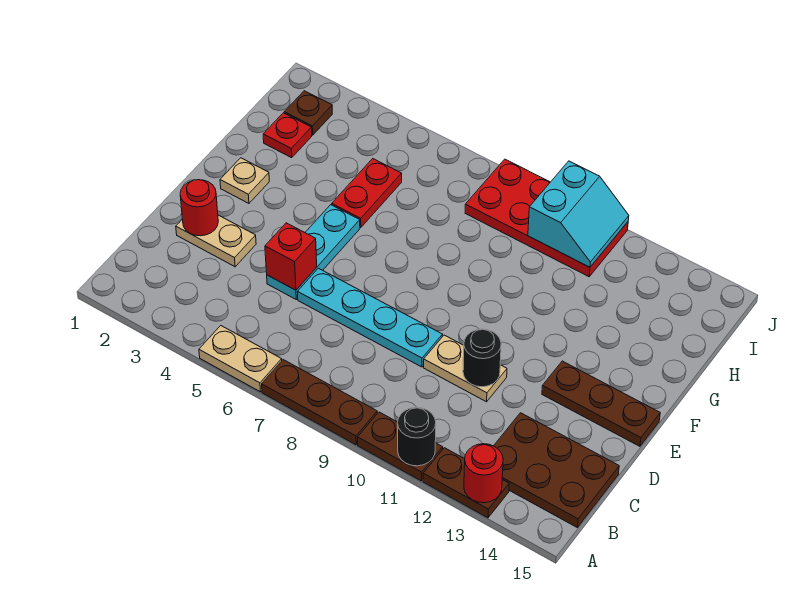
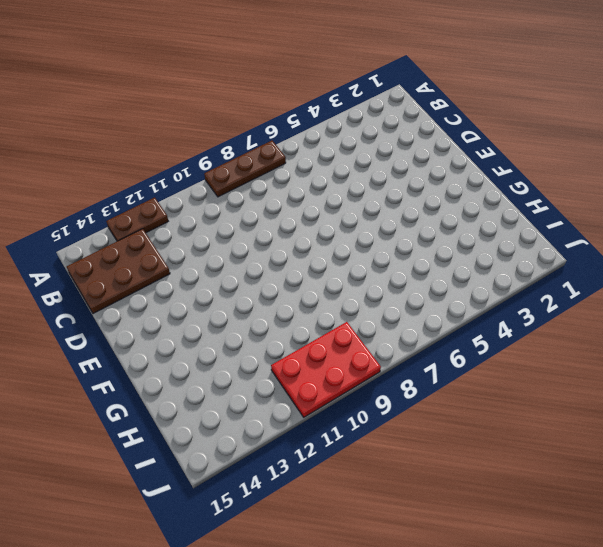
red 2x3 plate [271,322,381,417] -> red 2x4 plate [465,159,628,277]
none -> tan 1x2 plate [199,326,282,392]
none -> brown 1x2 plate [358,412,443,481]
none -> tan 1x2 plate [176,215,256,267]

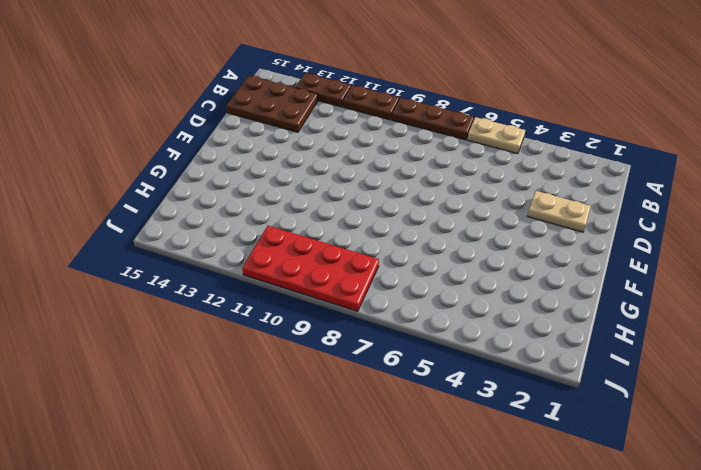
none -> cyan 1x3 plate [267,205,360,299]
none -> cyan 1x4 plate [298,268,443,367]
none -> tan 1x2 plate [424,335,507,402]

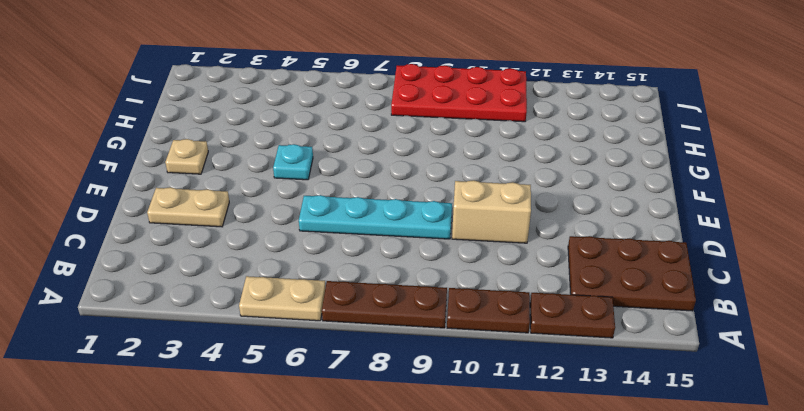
tan 1x2 brick [452,180,531,243] -> tan 1x2 plate [424,335,507,402]
cyan 1x1 plate [273,144,313,180] -> cyan 1x3 plate [267,205,360,299]
none -> brown 1x3 plate [542,361,660,446]
none -> red 1x2 plate [332,159,402,228]
none -> red 1x1 plate [263,113,312,158]

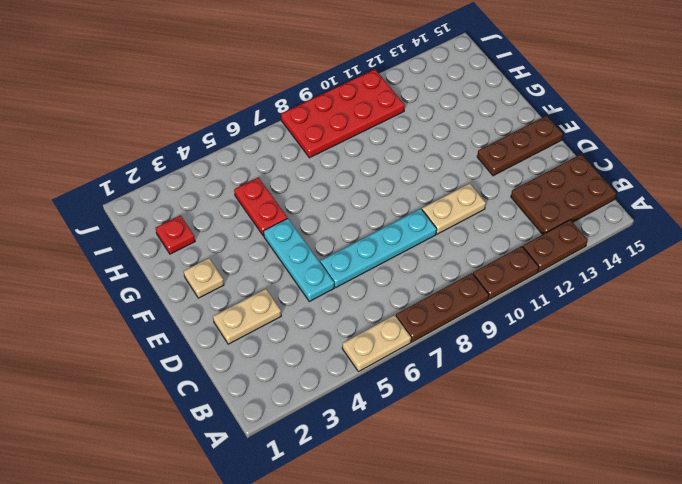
none -> brown 1x1 plate [284,91,332,135]
none -> black 1x1 round brick [398,407,436,466]
none -> red 1x1 round brick [464,444,503,503]

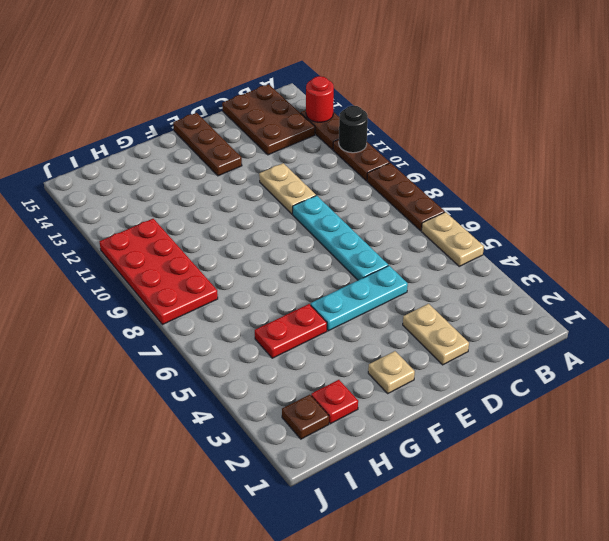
none -> red 1x1 round brick [180,180,218,236]
none -> red 1x1 brick [265,223,317,290]
none -> black 1x1 round brick [463,329,501,387]

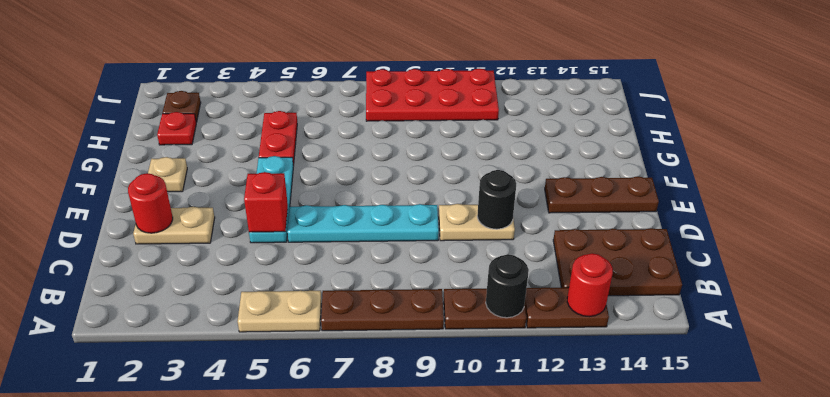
none -> cyan 2x2 slope [528,161,629,267]

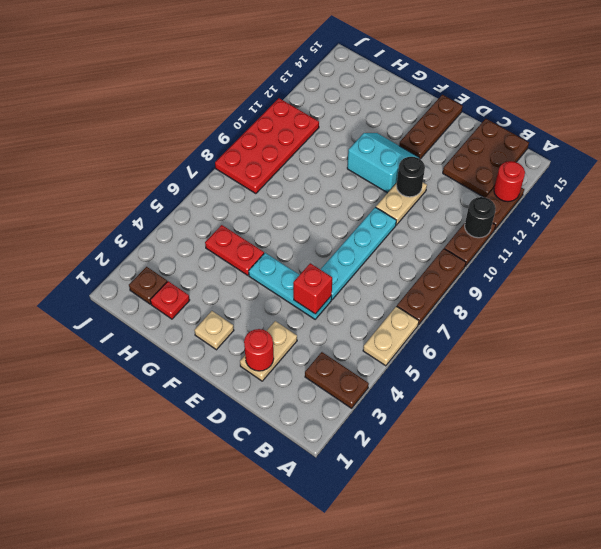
brown 1x2 plate [305,352,369,408] -> none
cyan 2x2 slope [347,133,419,193] -> cyan 2x2 slope moved to [528,161,629,267]

